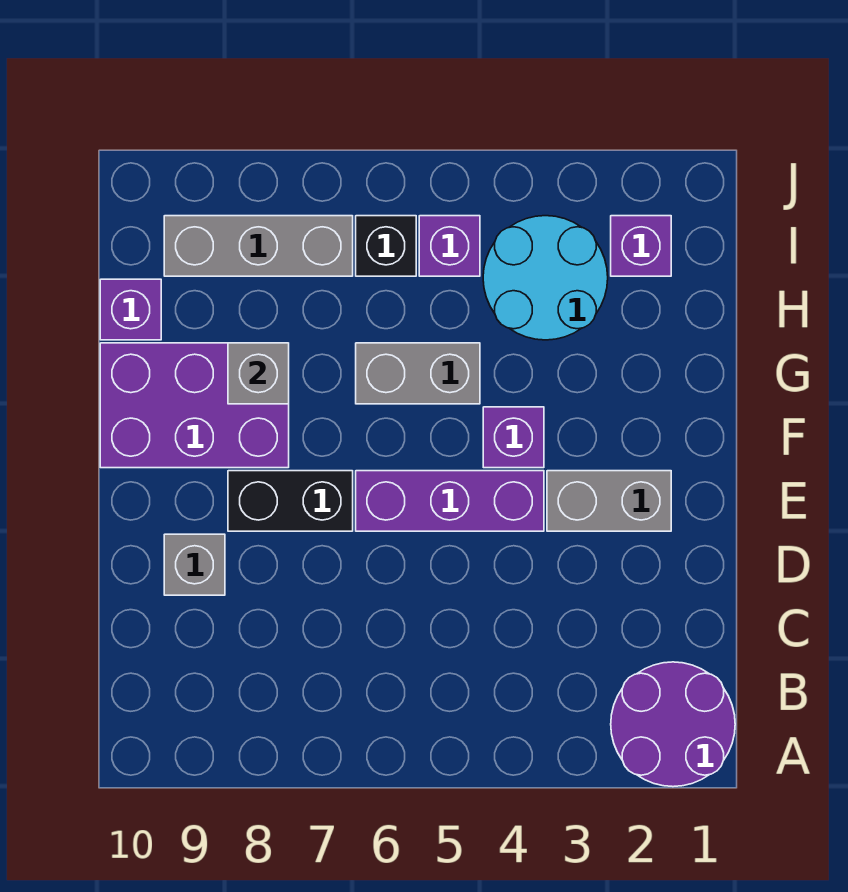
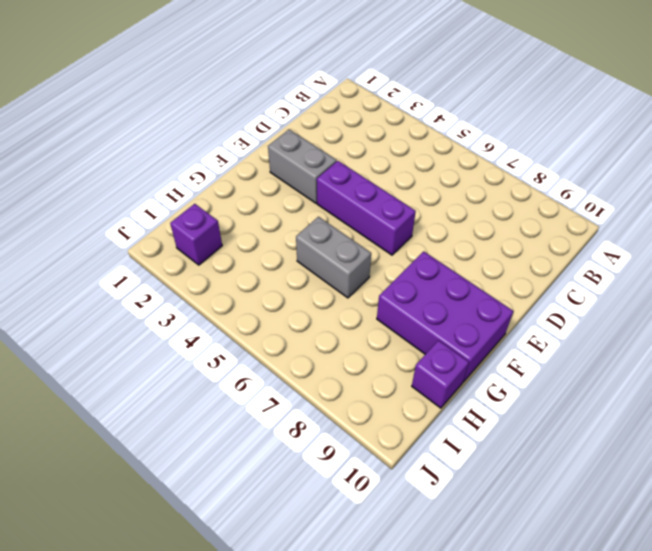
none -> purple 2x2 round brick [611,662,735,787]
none -> grey 1x1 brick [164,534,225,595]
none -> black 1x2 brick [228,471,353,531]

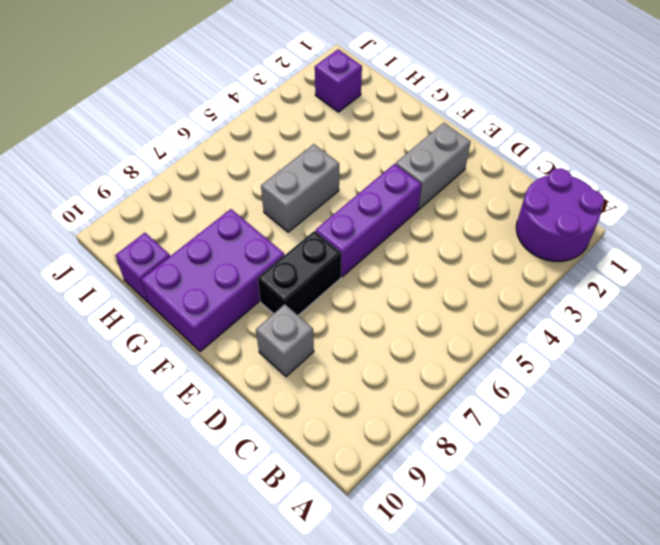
none -> purple 1x1 brick [483,407,544,468]
none -> cyan 2x2 round brick [483,216,608,340]
none -> purple 1x1 brick [419,216,480,276]

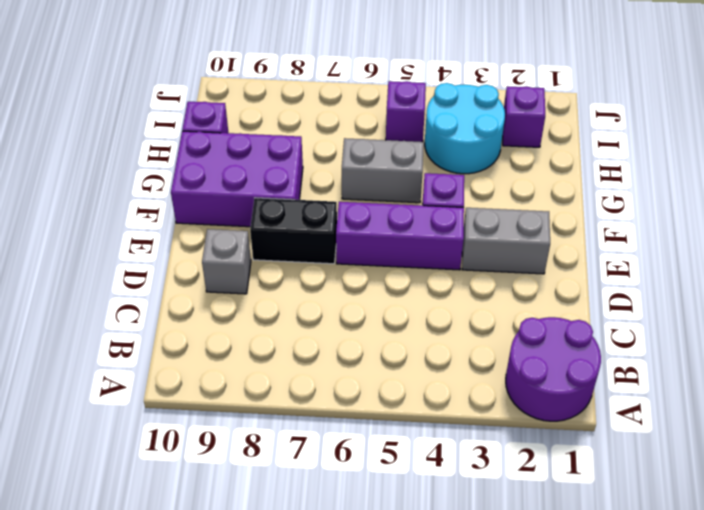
none -> black 1x1 brick [356,216,416,276]
none -> grey 1x3 brick [164,216,353,276]
none -> grey 1x1 brick [228,343,289,404]

